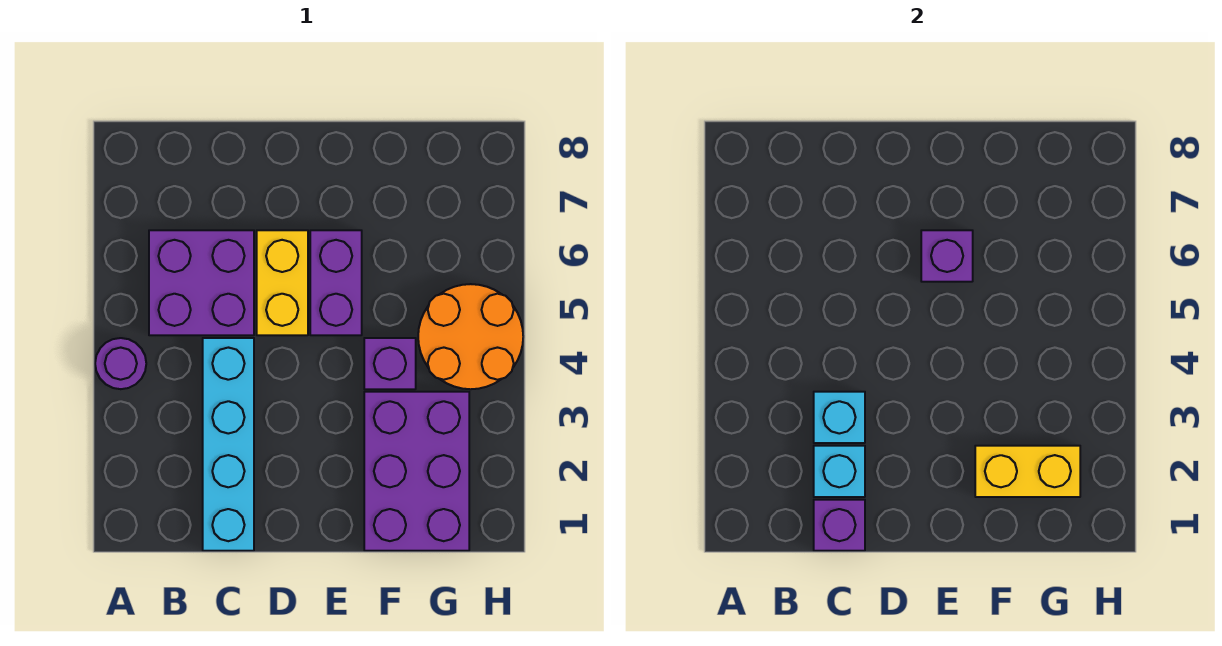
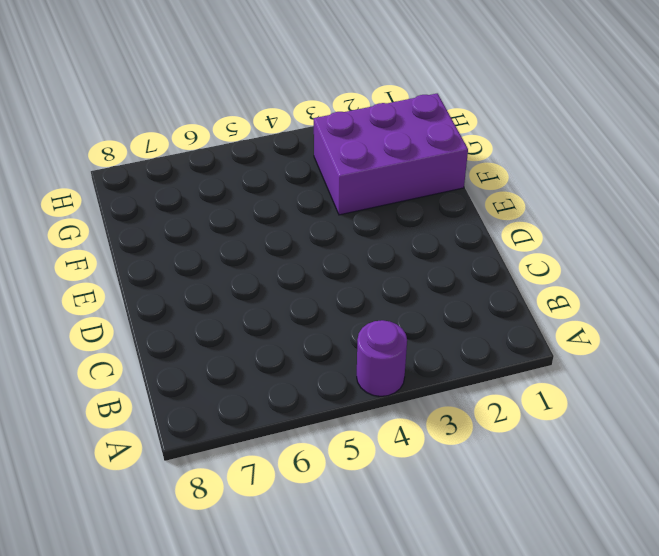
none -> purple 2x2 brick [149,230,254,335]
none -> cyan 1x4 brick [203,338,254,551]
none -> yellow 1x2 brick [257,230,308,335]

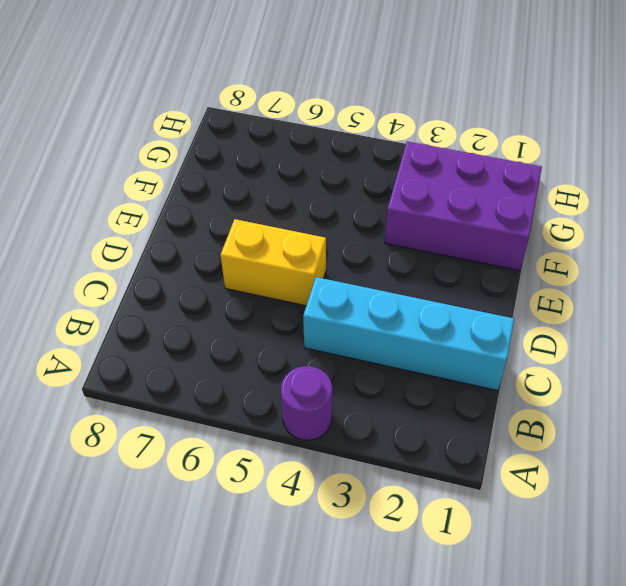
none -> purple 2x2 brick [149,230,254,335]
none -> purple 1x2 brick [310,230,362,335]
none -> purple 1x1 brick [364,338,416,389]

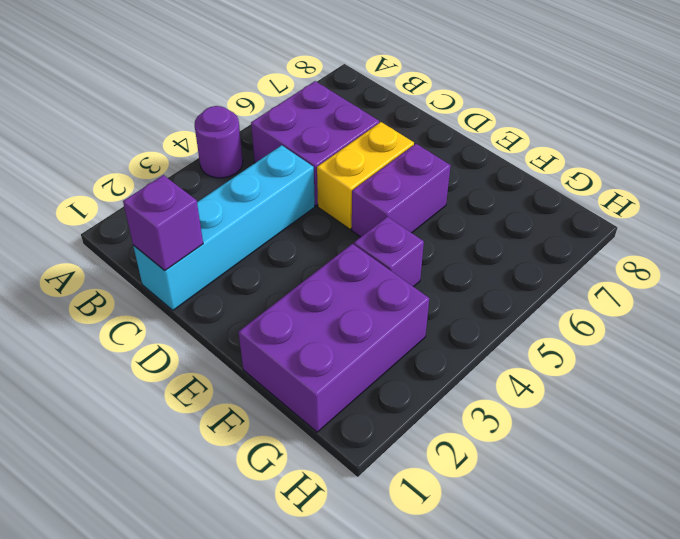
none -> orange 2x2 round brick [418,284,523,389]
none -> cyan 1x1 brick [814,446,865,497]
none -> cyan 1x1 brick [814,392,865,443]

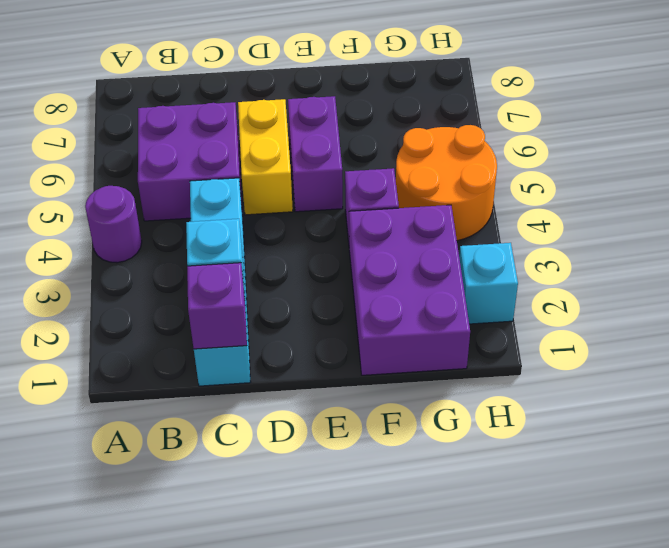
cyan 1x1 brick [459,243,518,324] -> cyan 1x1 brick moved to [814,392,865,443]
none -> purple 1x1 brick [921,230,973,282]
none -> yellow 1x2 brick [975,446,1080,497]

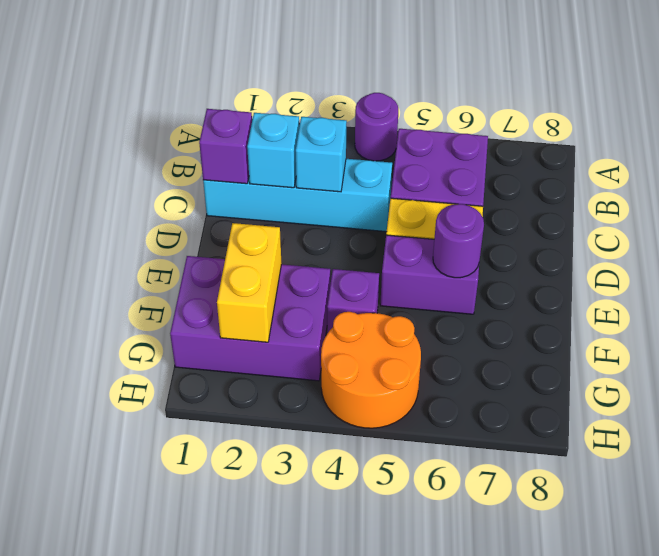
purple 1x1 round brick [433,204,484,278] -> purple 1x1 brick [921,230,973,282]

